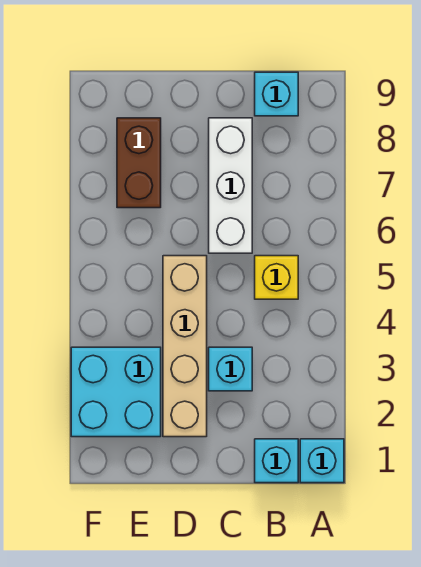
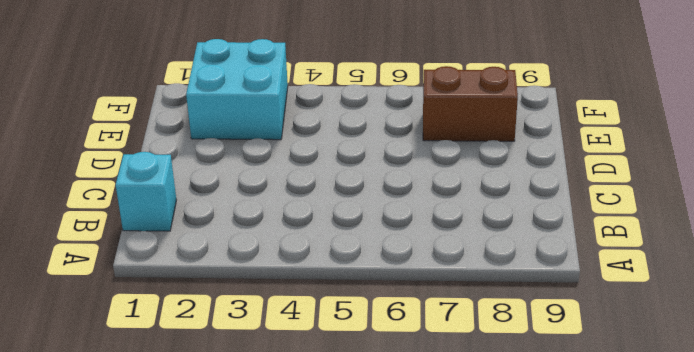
none -> cyan 1x1 brick [300,439,344,483]
none -> yellow 1x1 brick [255,256,298,299]

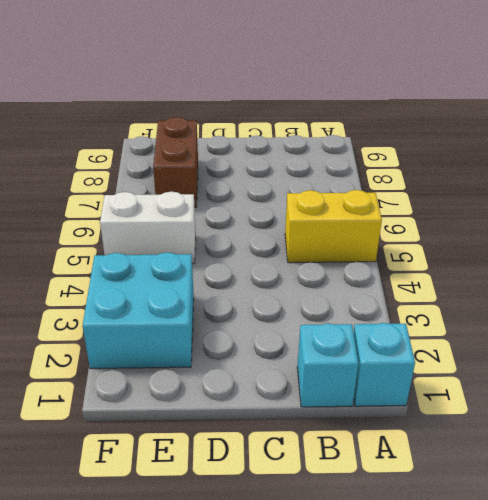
yellow 1x2 brick [285,190,382,263] -> yellow 1x1 brick [255,256,298,299]
white 1x2 brick [100,192,196,264] -> none
none -> cyan 1x1 brick [255,72,298,116]
none -> cyan 1x1 brick [209,347,252,391]

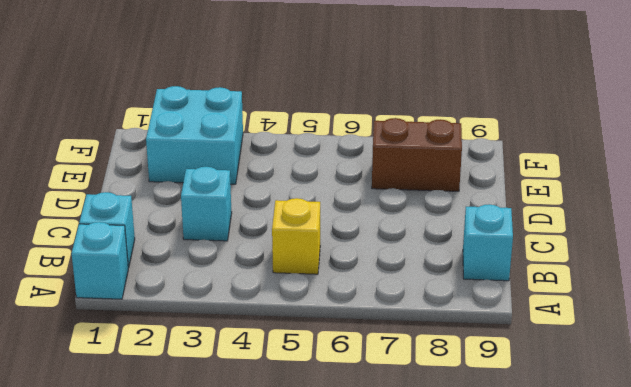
none -> white 1x3 brick [209,118,252,253]
none -> tan 1x4 brick [163,256,207,437]

